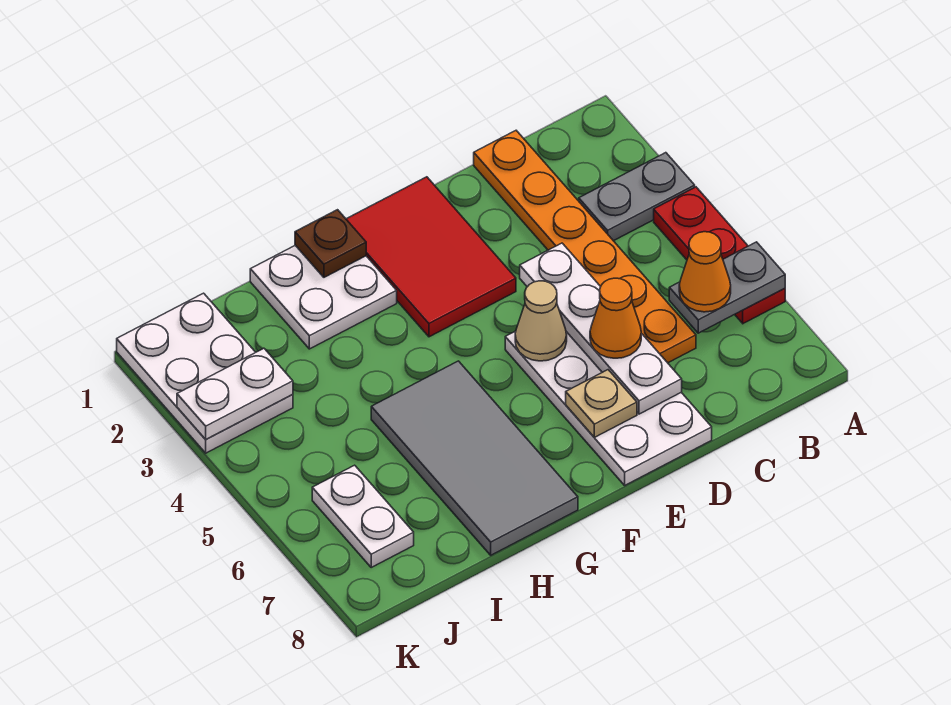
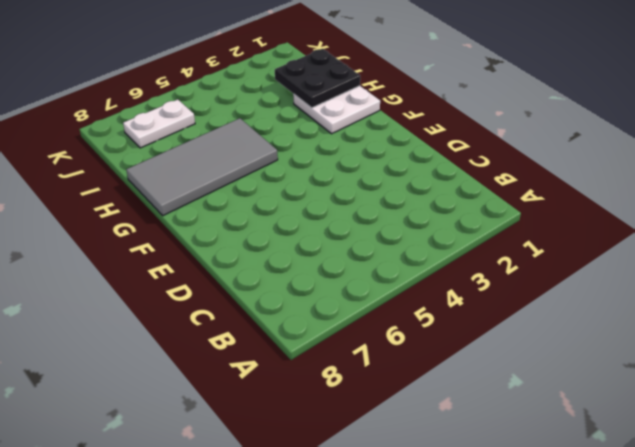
black 2x2 plate [275,49,360,108] -> none
none -> grey 1x2 plate [579,153,695,241]
none -> red 1x3 plate [654,187,785,323]
none -> orange 1x6 plate [474,131,696,363]

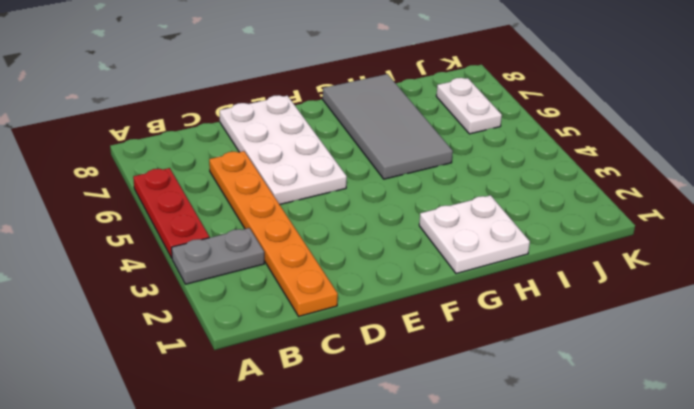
none -> red 2x3 tile [346,177,516,337]
none -> white 2x3 plate [117,293,293,453]
none -> grey 1x2 plate [669,242,785,333]

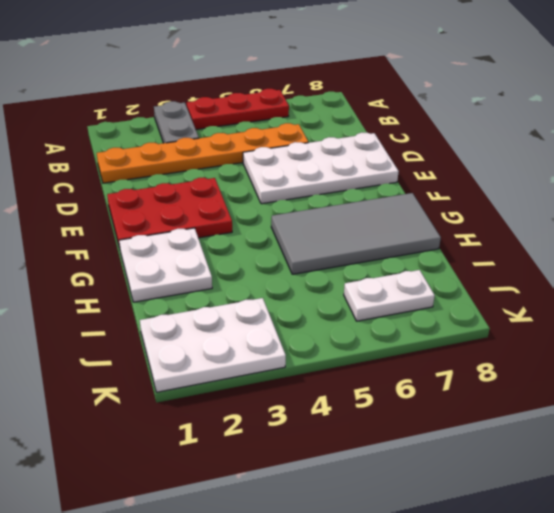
red 2x3 plate [107,178,232,248] -> red 2x3 tile [346,177,516,337]
none -> grey 1x2 plate [669,242,785,333]
none -> white 1x4 plate [520,243,682,414]
none -> tan 1x1 cone [515,281,567,361]

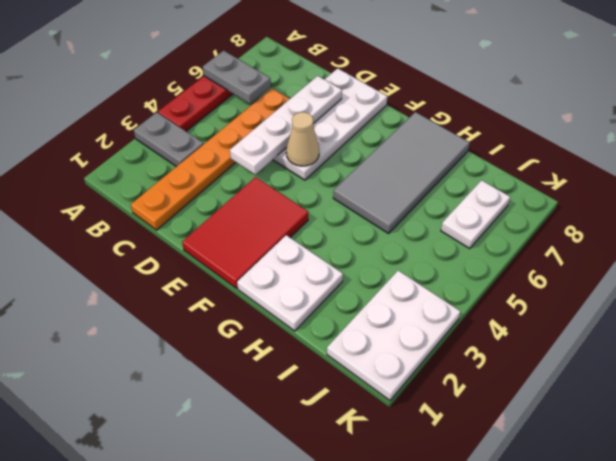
none -> tan 1x1 plate [566,370,637,437]
none -> brown 1x1 plate [295,210,366,277]
none -> white 1x2 plate [177,348,293,439]

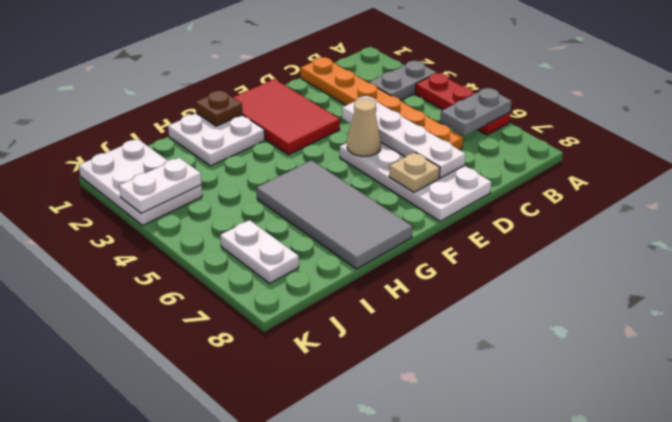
none -> orange 1x1 cone [679,232,731,312]
none -> orange 1x1 cone [590,278,641,358]

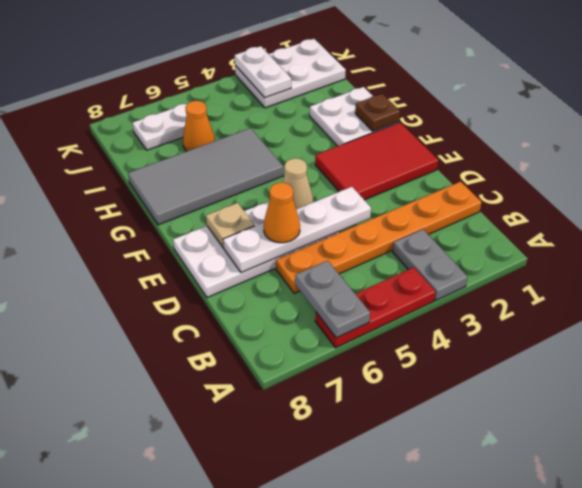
orange 1x1 cone [183,101,215,151] -> orange 1x1 cone moved to [679,232,731,312]

